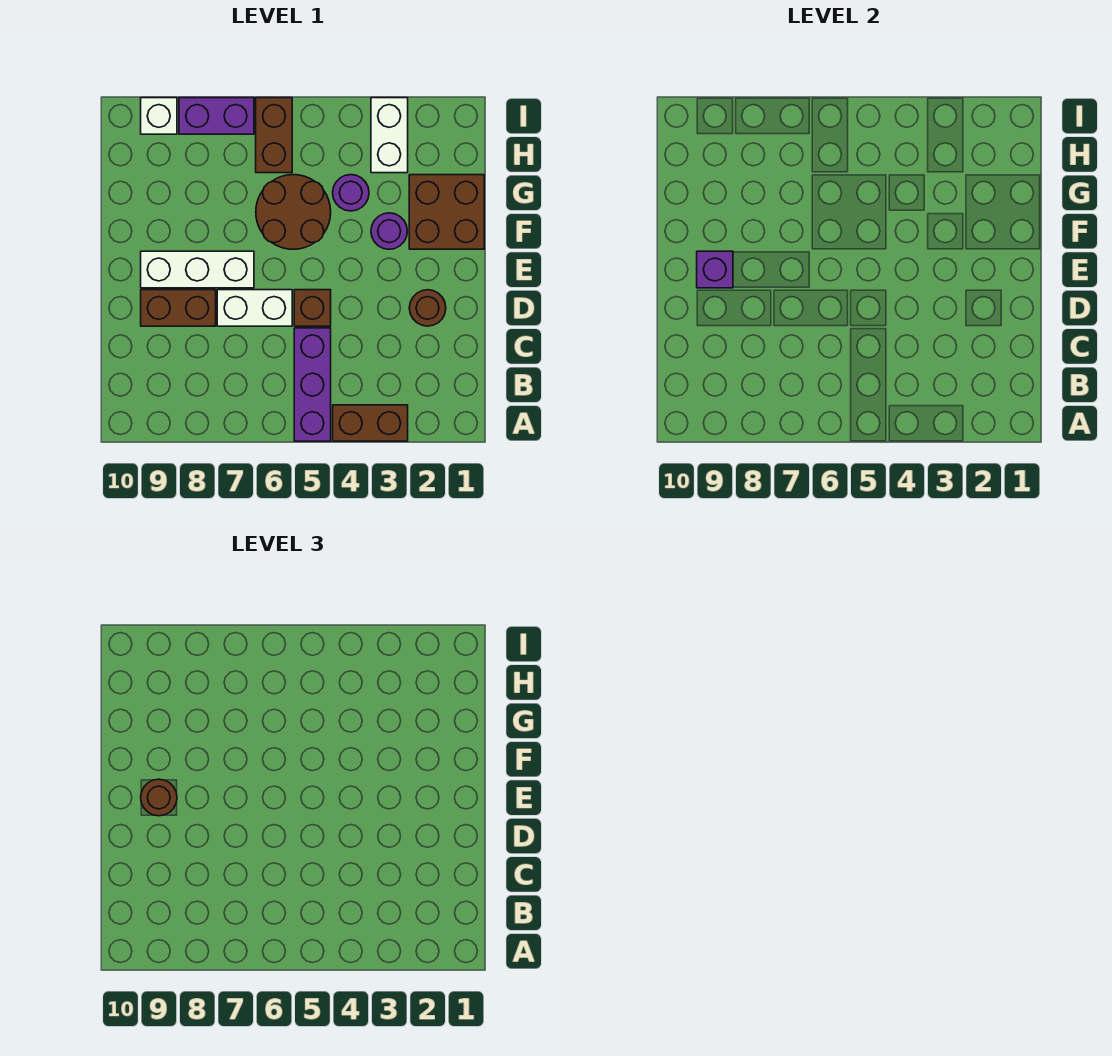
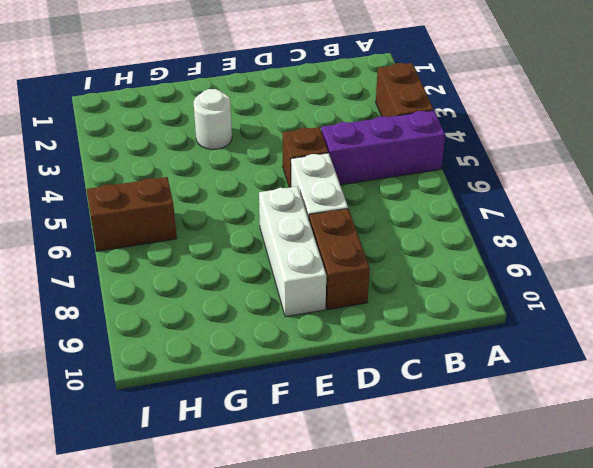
white 1x1 round brick [194,89,232,150] -> purple 1x1 round brick [371,213,407,249]
none -> brown 1x1 round brick [409,290,446,326]
none -> brown 2x2 brick [409,175,484,249]
none -> brown 2x2 round brick [256,175,331,249]

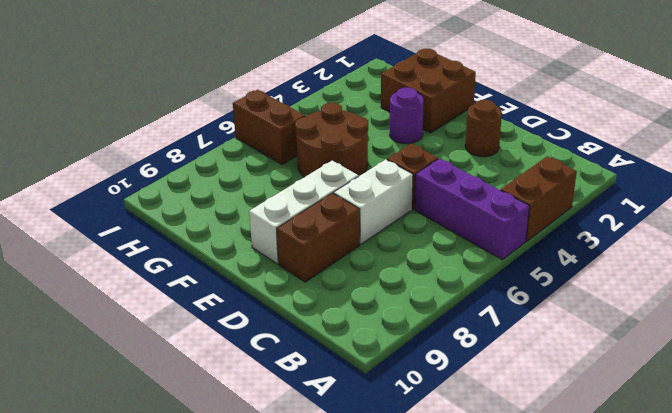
none -> purple 1x1 round brick [333,175,369,211]
none -> white 1x2 brick [371,98,408,173]
none -> purple 1x2 brick [179,98,254,134]

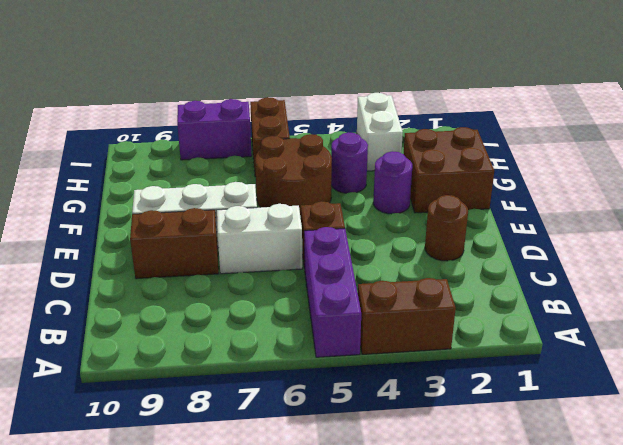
none -> white 1x1 brick [141,98,177,134]
none -> purple 1x1 brick [697,251,733,288]
none -> brown 1x1 round brick [141,779,177,816]

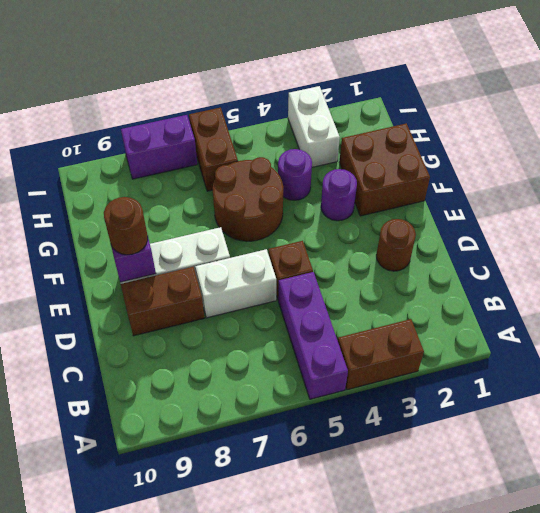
none -> white 1x1 brick [141,98,177,134]

